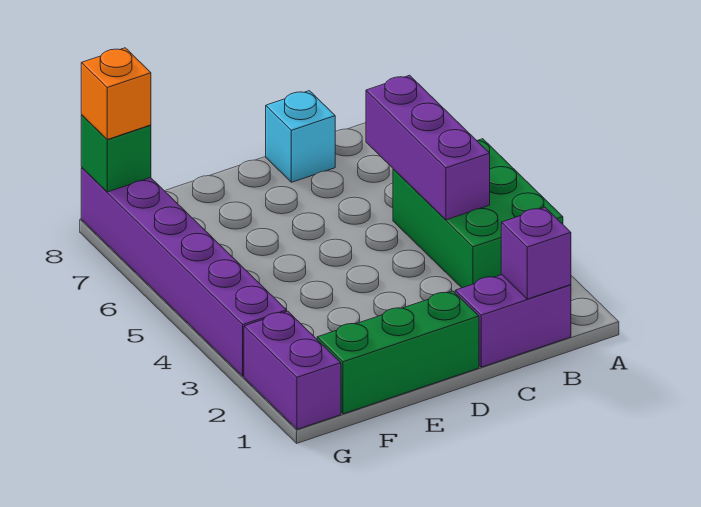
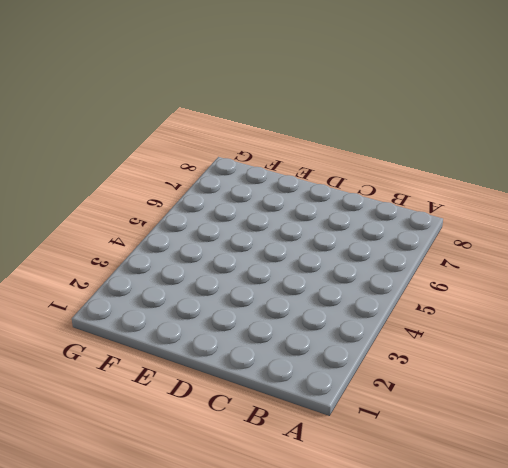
none -> green 2x3 brick [393,139,563,288]
none -> purple 1x2 brick [455,275,571,367]

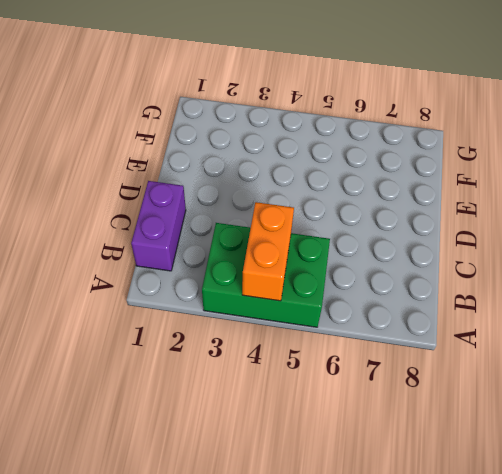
orange 1x2 brick [242,202,294,301] -> purple 1x3 brick [366,75,490,220]
none -> cyan 1x1 brick [266,91,335,182]
none -> green 1x3 brick [317,291,479,414]

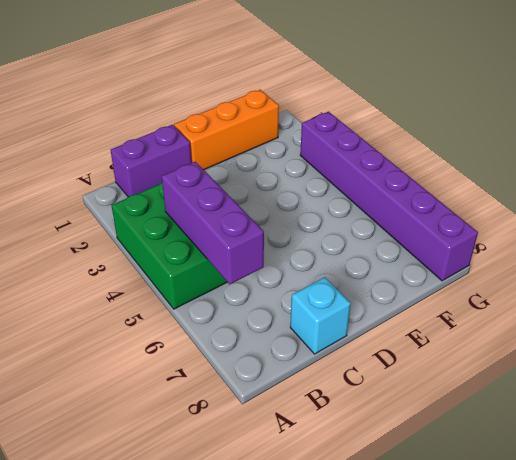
orange 1x3 brick [174,90,279,170] -> green 1x3 brick [317,291,479,414]
none -> purple 1x2 brick [244,311,341,429]
none -> purple 1x1 brick [501,208,571,299]

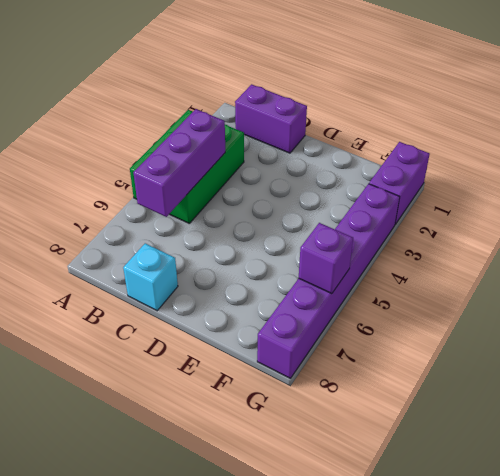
purple 1x1 brick [299,223,353,294] -> purple 1x1 brick moved to [501,208,571,299]
none -> green 1x3 brick [317,291,479,414]
none -> green 1x1 brick [81,115,151,192]

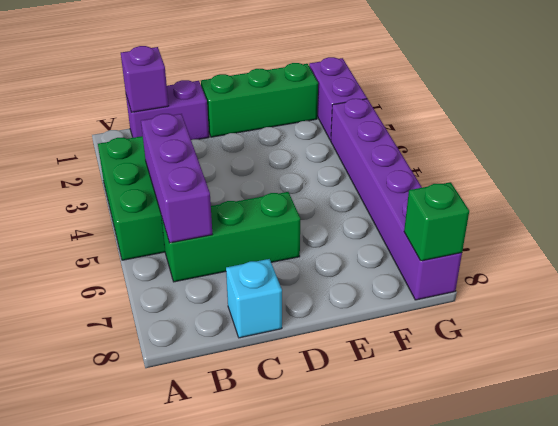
green 1x3 brick [161,192,300,282] -> none
none -> orange 1x1 brick [81,48,151,139]

